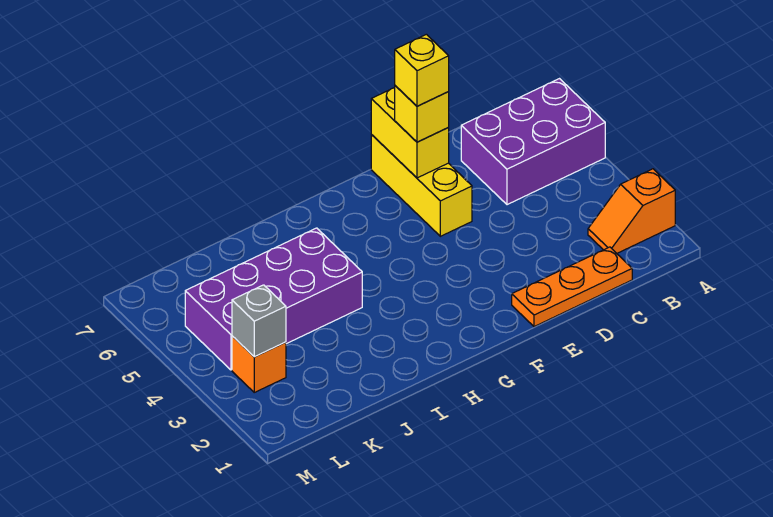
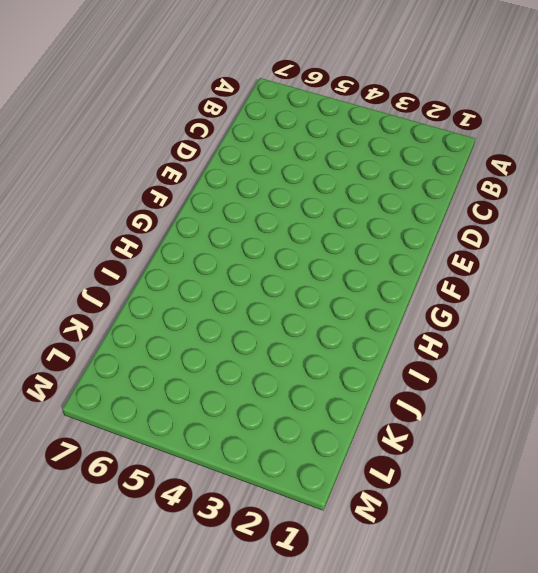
none -> orange 1x2 slope [588,169,675,253]
none -> purple 2x3 brick [461,79,605,205]

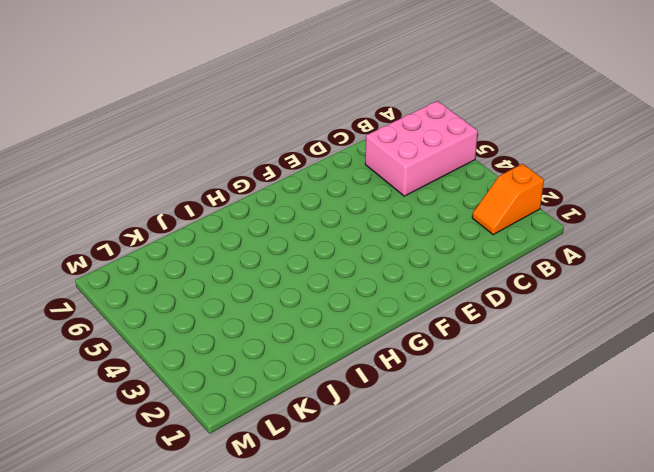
pink 2x3 brick [365,101,478,196] -> purple 2x3 brick [461,79,605,205]
none -> orange 1x3 plate [512,247,632,327]
none -> yellow 1x3 brick [371,135,472,236]

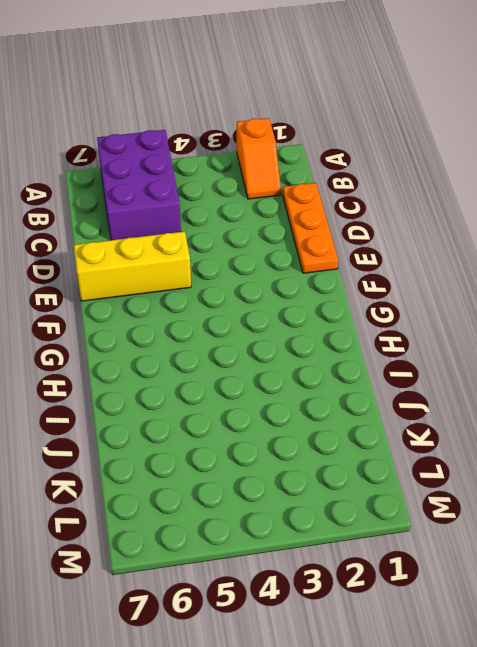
none -> purple 2x4 brick [185,228,362,370]
none -> orange 1x1 brick [232,336,286,392]

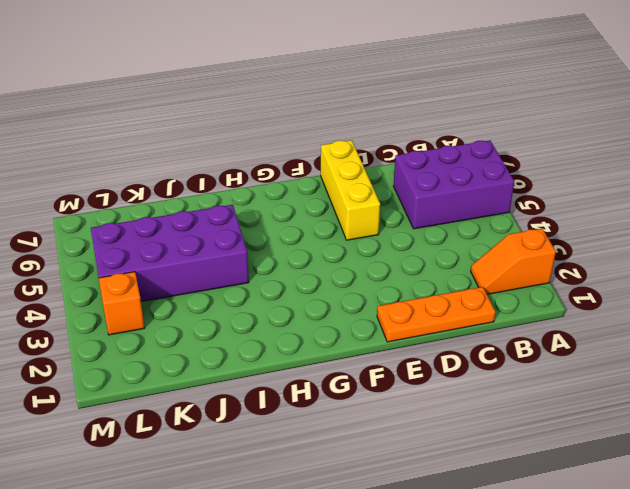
none -> yellow 1x2 brick [371,88,449,178]
none -> grey 1x1 brick [232,285,286,357]

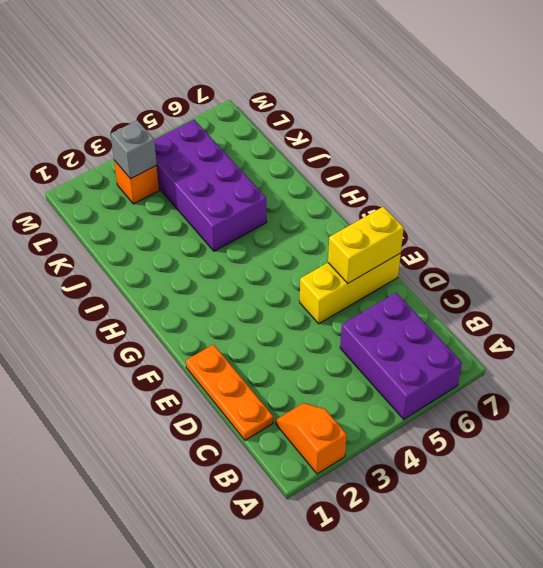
none -> yellow 1x1 brick [395,86,449,142]
none -> yellow 1x1 brick [395,34,449,106]

